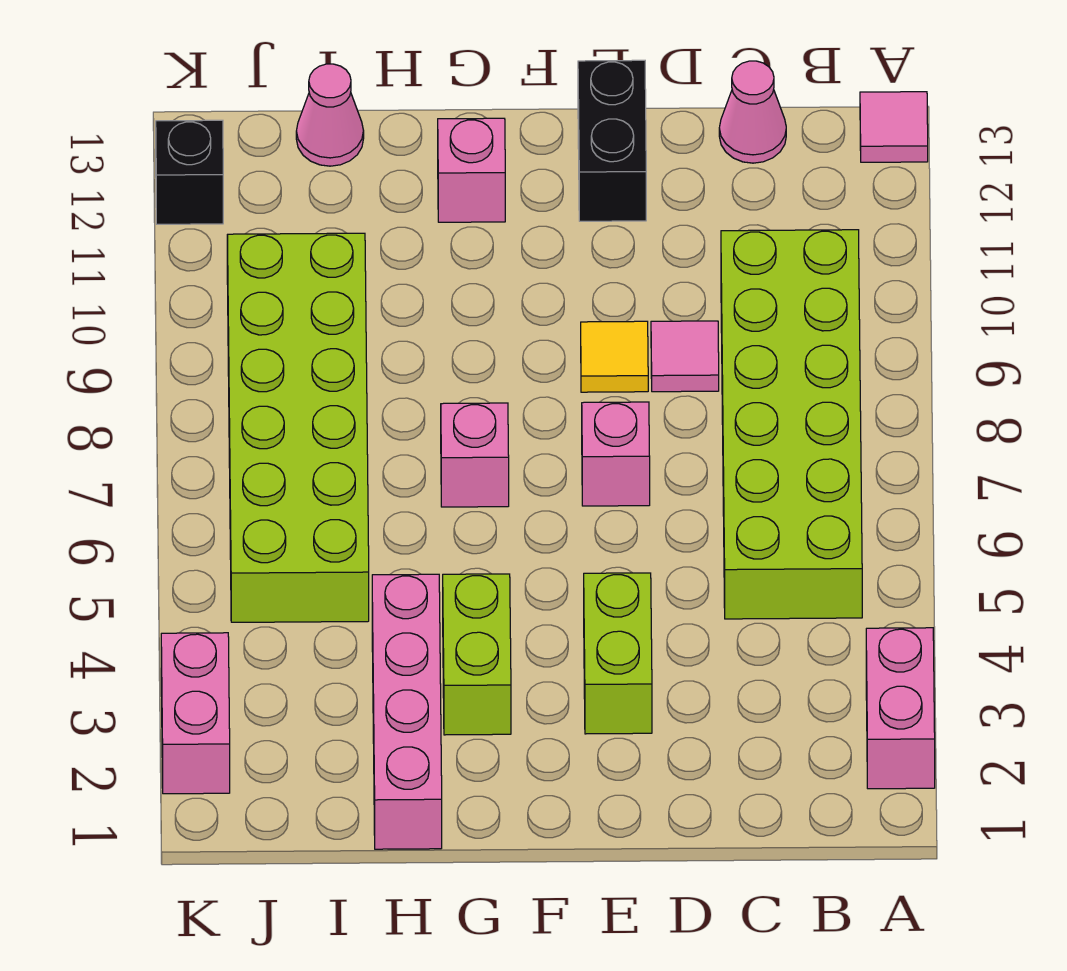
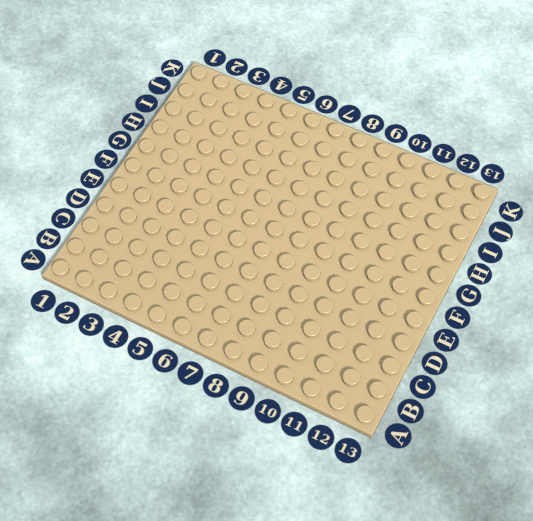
none -> pink 1x2 brick [866,628,935,789]
none -> pink 1x1 tile [860,92,928,162]
none -> lime 2x6 brick [721,230,862,619]

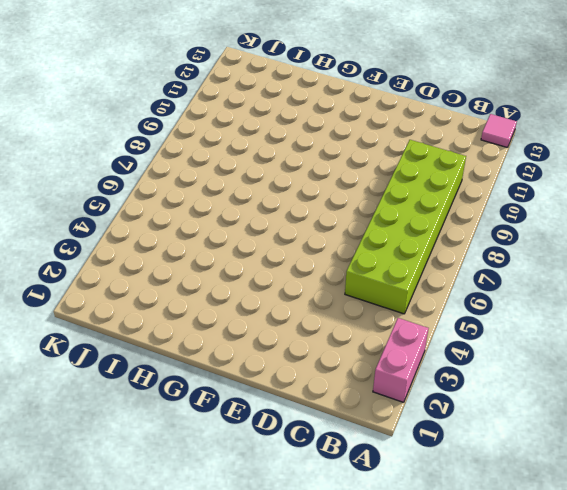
none -> pink 1x1 cone [719,61,786,163]
none -> pink 1x1 tile [651,321,719,392]
none -> lime 1x2 brick [584,573,652,734]

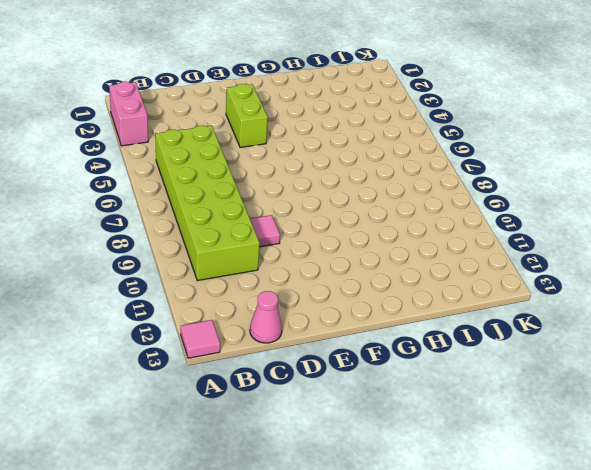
none -> pink 1x1 brick [582,402,650,506]
none -> yellow 1x1 tile [581,321,648,392]
none -> black 1x2 brick [578,60,646,221]

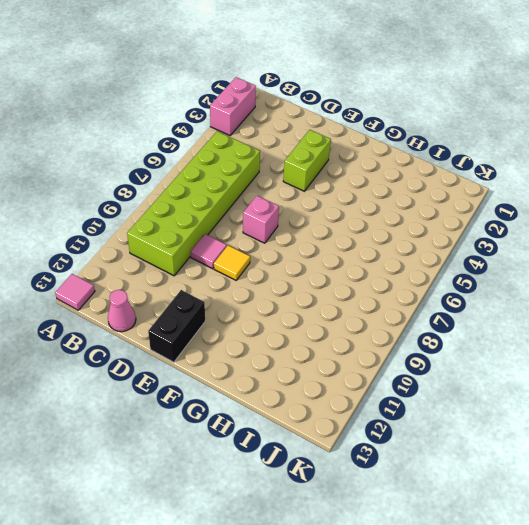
none -> lime 1x2 brick [443,574,511,735]
none -> pink 1x1 brick [441,403,509,507]
none -> pink 1x1 brick [438,118,505,222]

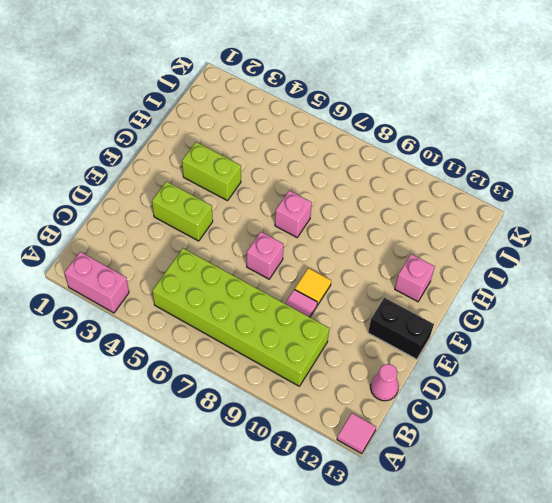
none -> pink 1x4 brick [372,574,442,849]
none -> lime 2x6 brick [227,233,369,622]
none -> pink 1x1 cone [296,64,364,166]

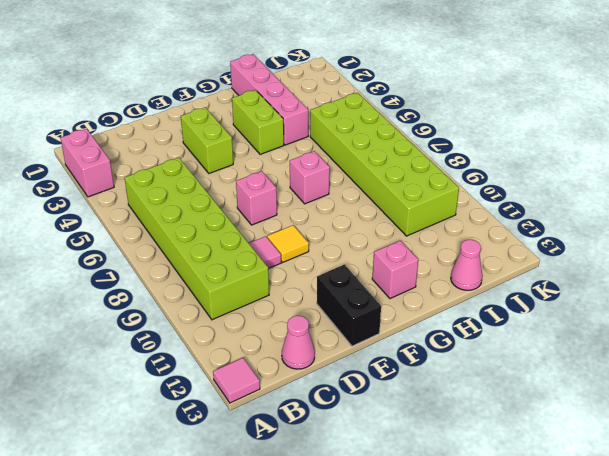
none -> pink 1x2 brick [161,633,230,794]
none -> black 1x1 brick [156,120,223,224]

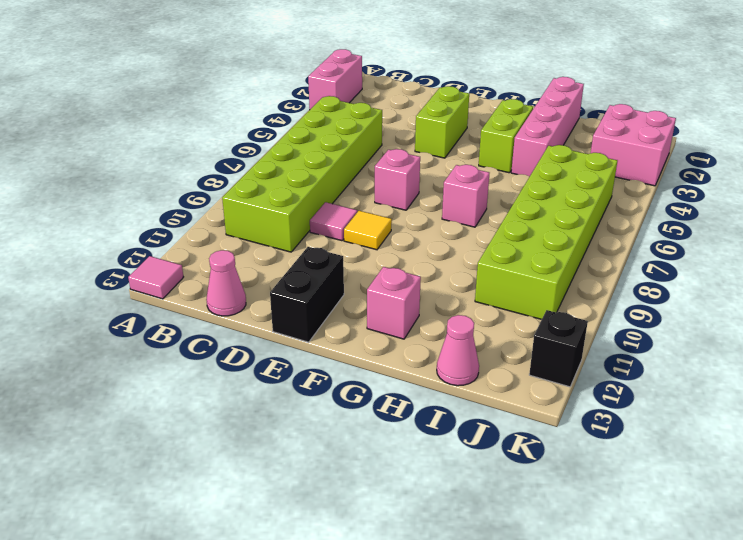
pink 2x2 brick [591,104,676,186] -> pink 1x2 brick [161,633,230,794]

